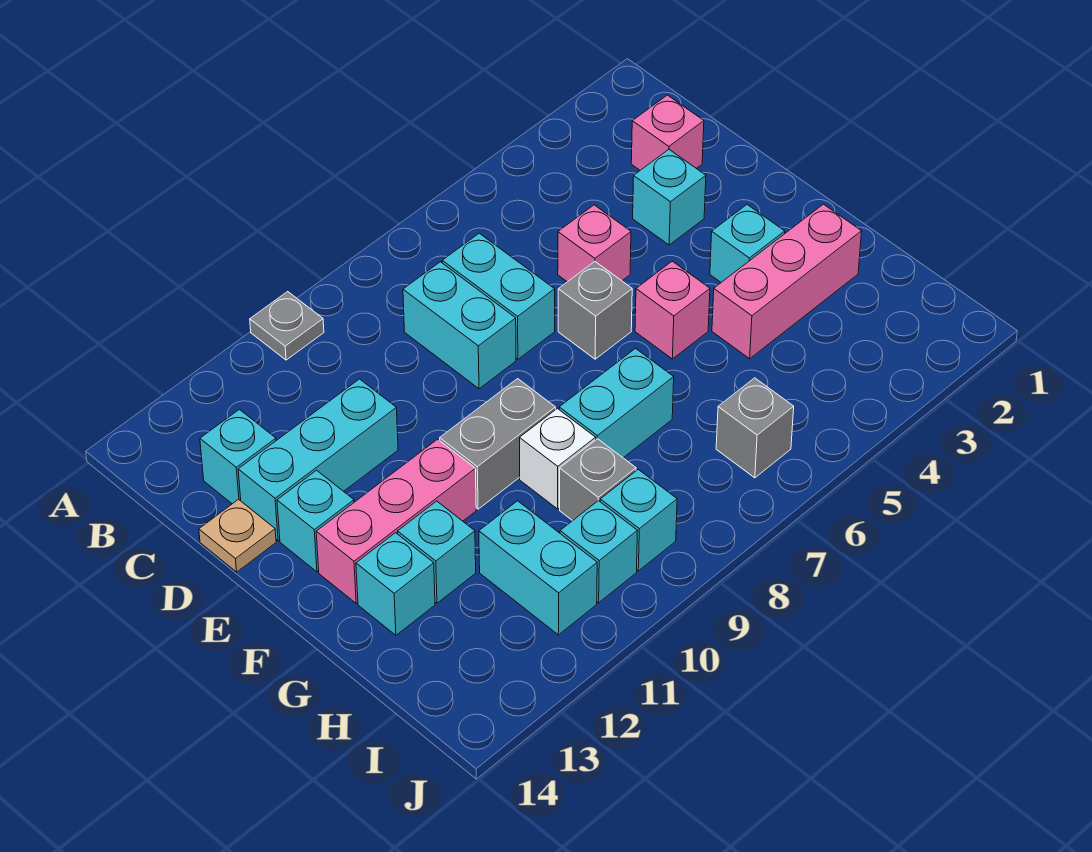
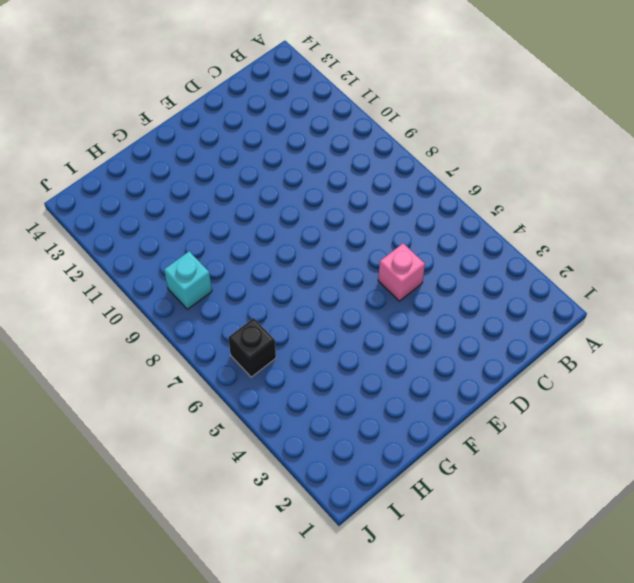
black 1x1 brick [228,318,276,377] -> grey 1x1 brick [716,378,794,478]
none -> grey 1x1 plate [250,292,324,360]
none -> pink 1x1 brick [631,95,704,170]
none -> cyan 1x2 brick [442,233,555,359]

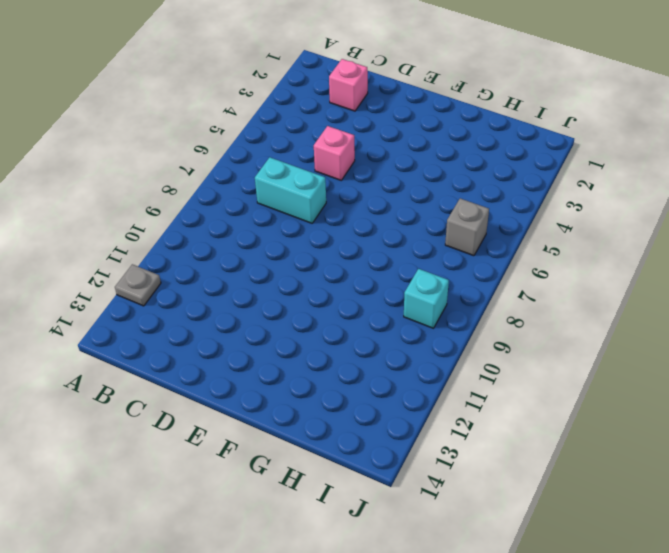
grey 1x1 plate [115,264,161,306] -> grey 1x1 plate moved to [250,292,324,360]
none -> cyan 1x2 brick [403,262,516,389]
none -> cyan 1x1 brick [200,409,276,504]
none -> cyan 1x1 brick [633,150,706,245]

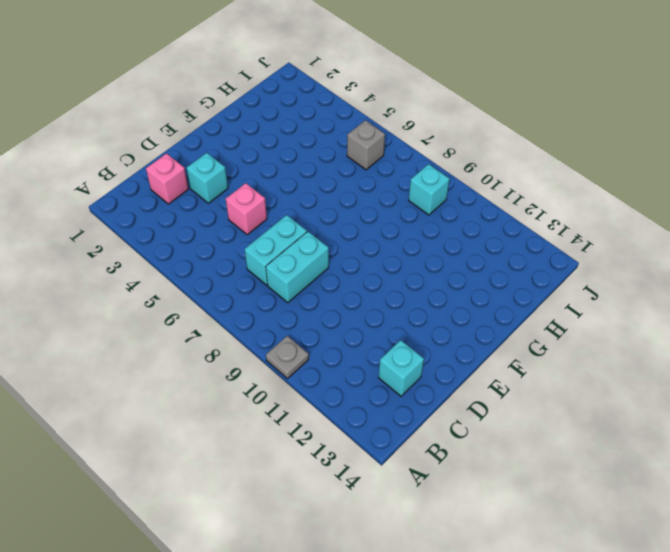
none -> cyan 1x3 brick [238,379,398,541]
none -> tan 1x1 plate [199,499,276,572]
none -> grey 1x1 brick [558,262,632,359]

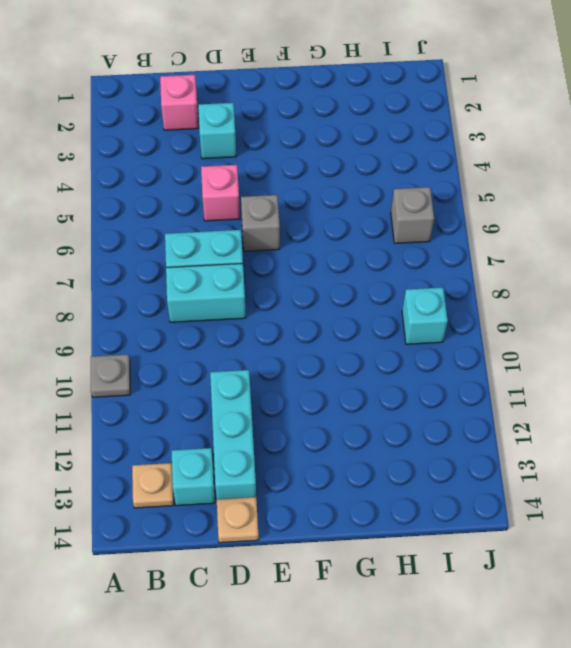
tan 1x1 plate [132,463,174,508] -> none
none -> cyan 1x1 brick [277,470,354,572]
none -> cyan 1x1 brick [710,205,785,282]
none -> pink 1x1 brick [635,261,710,359]

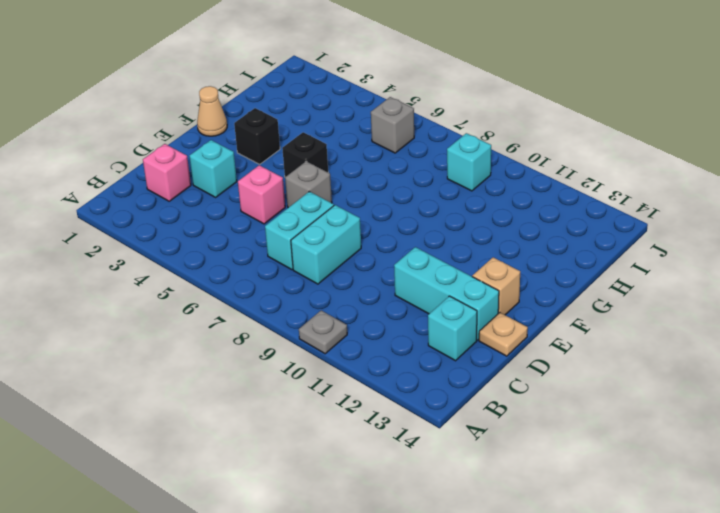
tan 1x1 brick [472,257,520,315] -> cyan 1x1 brick [277,470,354,572]
tan 1x1 cone [197,86,227,136] -> none
black 1x1 brick [234,108,280,164] -> cyan 1x1 brick [710,205,785,282]
black 1x1 brick [282,132,328,177] -> pink 1x1 brick [635,261,710,359]
none -> grey 1x2 brick [440,379,555,509]
none -> pink 1x3 brick [316,439,476,603]
none -> pink 1x3 brick [712,204,862,359]

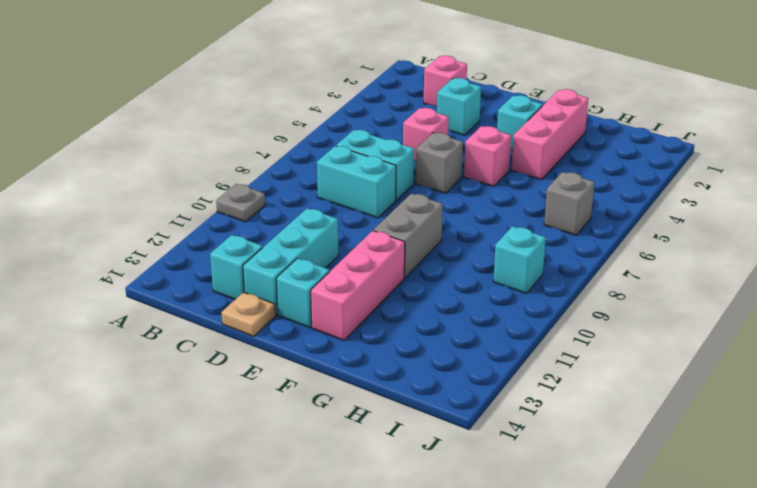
none -> cyan 1x2 brick [559,349,674,458]
none -> white 1x1 brick [520,408,596,509]
none -> cyan 1x1 brick [398,501,476,603]

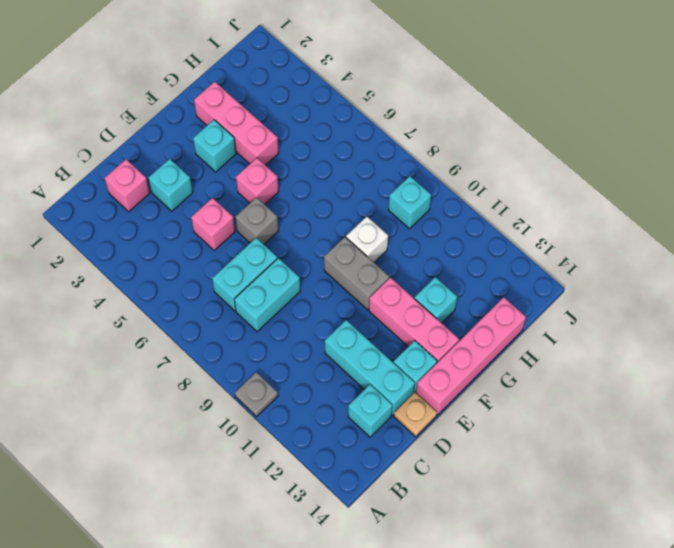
pink 1x4 brick [416,297,526,415] -> none
none -> cyan 1x2 brick [559,349,674,458]
none -> cyan 1x1 brick [356,533,435,635]
none -> grey 1x1 brick [560,439,636,521]

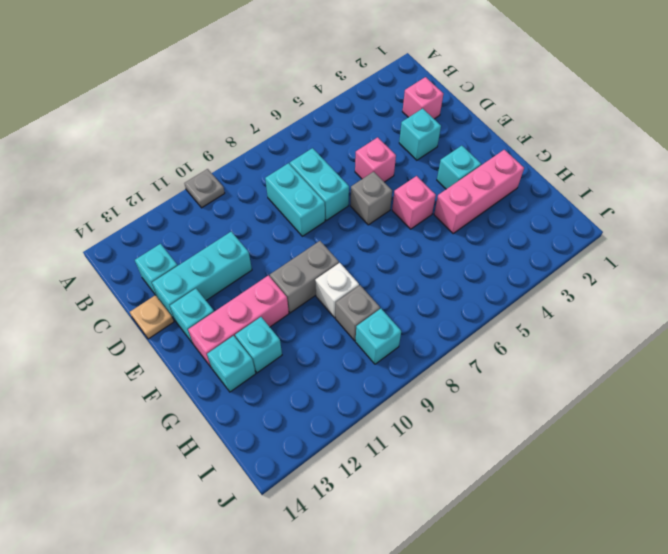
none -> cyan 1x2 brick [559,349,674,458]
none -> cyan 1x2 brick [479,501,597,635]
none -> grey 1x1 brick [716,378,794,478]

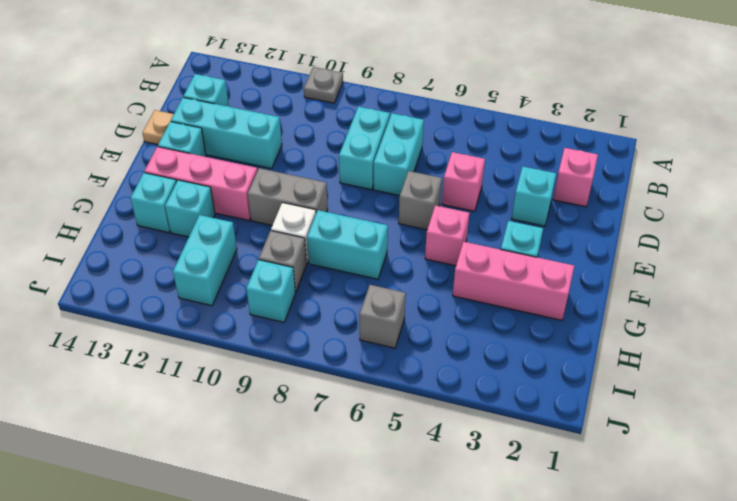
none -> cyan 1x1 brick [560,501,637,603]

